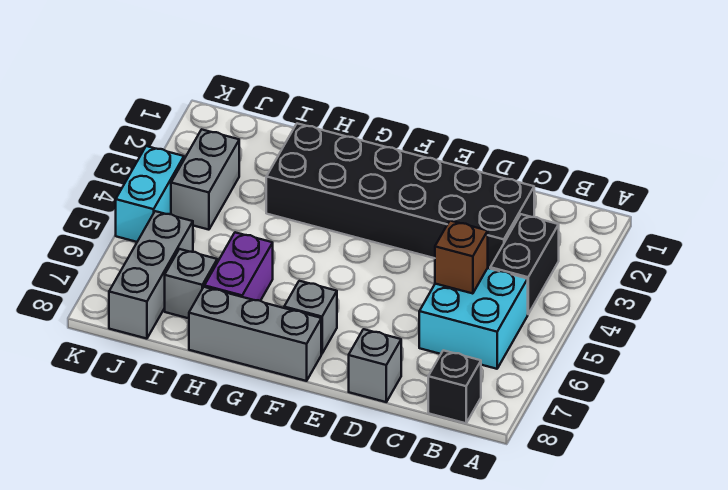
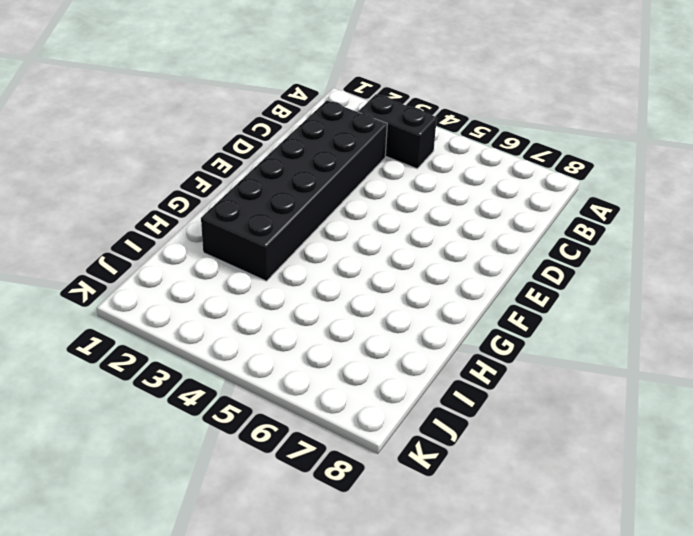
none -> cyan 2x2 brick [419,268,528,369]
none -> black 1x1 brick [428,350,481,423]
none -> grey 1x1 brick [349,329,401,402]

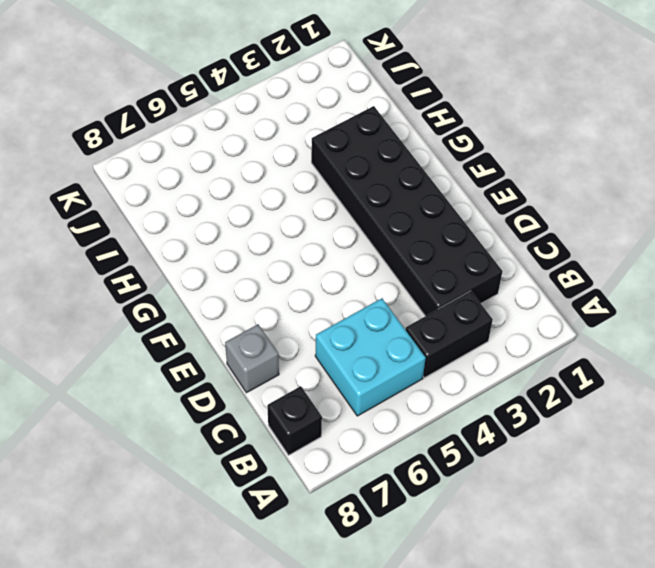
none -> grey 1x1 brick [284,281,337,354]
none -> grey 1x3 brick [189,287,321,381]
none -> purple 1x2 brick [204,232,273,301]

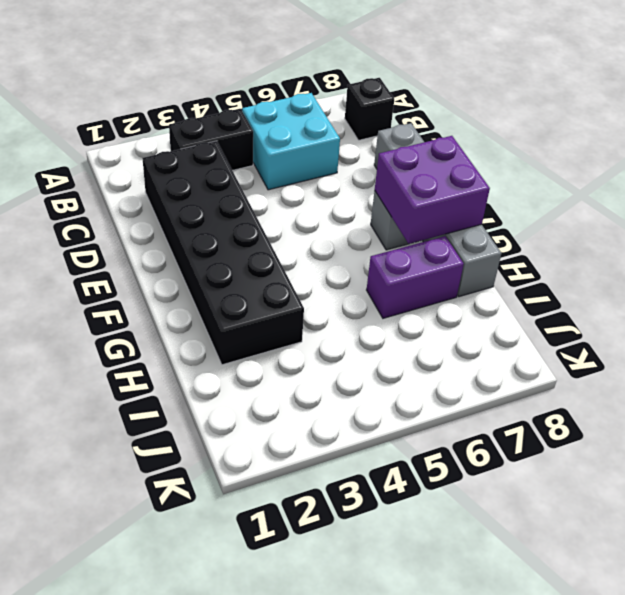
purple 2x2 brick [375,136,490,244] -> none
none -> grey 1x1 brick [165,249,217,318]
none -> grey 1x2 brick [171,129,239,230]
none -> grey 1x3 brick [109,211,193,339]

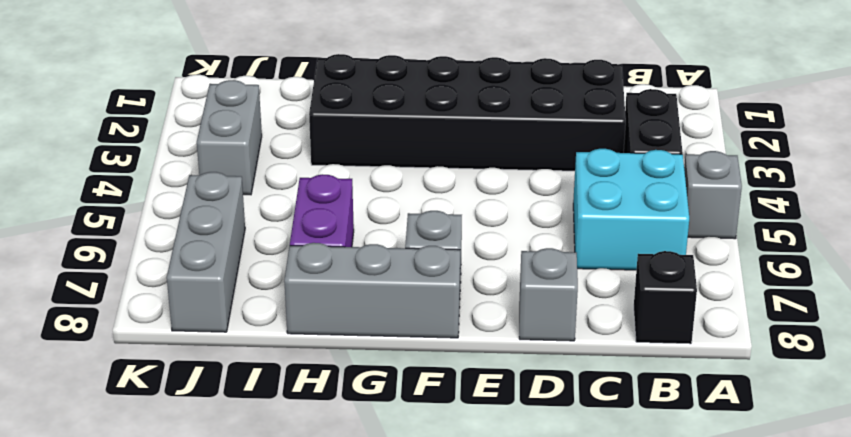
grey 1x1 brick [684,151,742,239] -> grey 1x1 brick moved to [165,249,217,318]
none -> cyan 1x2 brick [116,146,184,242]
none -> brown 1x1 brick [435,221,488,294]

